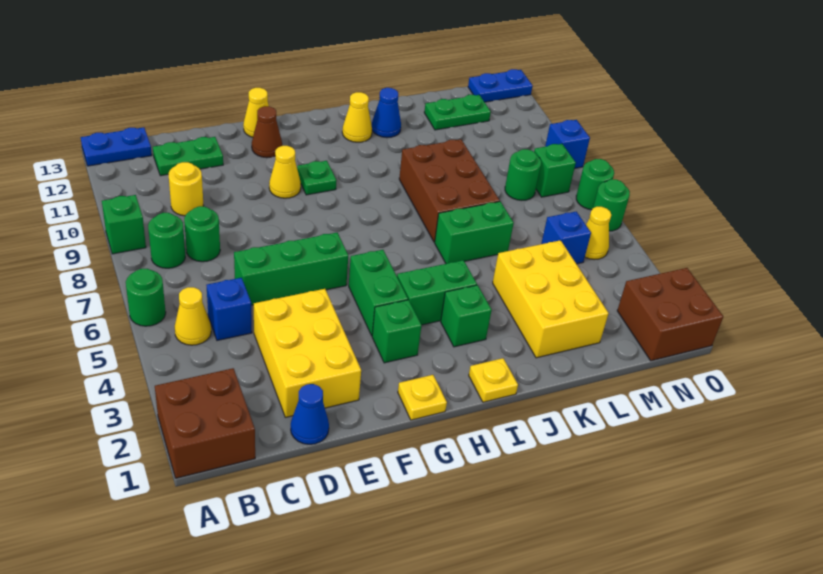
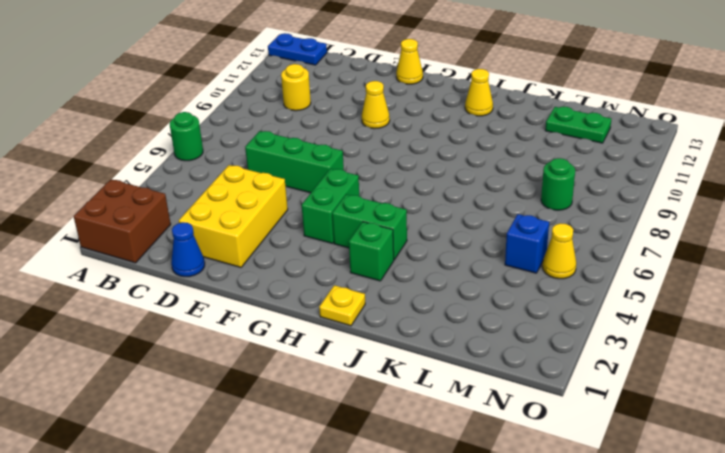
none -> green 1x1 brick [102,195,146,254]
none -> yellow 1x1 cone [175,287,211,345]
none -> green 1x1 round brick [148,213,185,268]
none -> blue 1x1 brick [207,278,252,340]

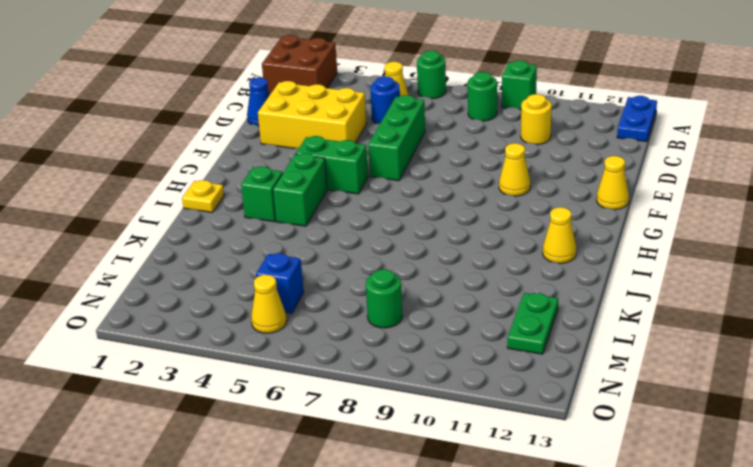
blue 1x1 round brick [370,76,400,124] -> blue 1x1 brick [207,278,252,340]
none -> green 1x1 round brick [184,206,220,262]
none -> green 1x2 plate [153,137,223,176]
none -> brown 1x1 cone [252,106,282,158]
none -> yellow 1x1 plate [398,375,447,420]

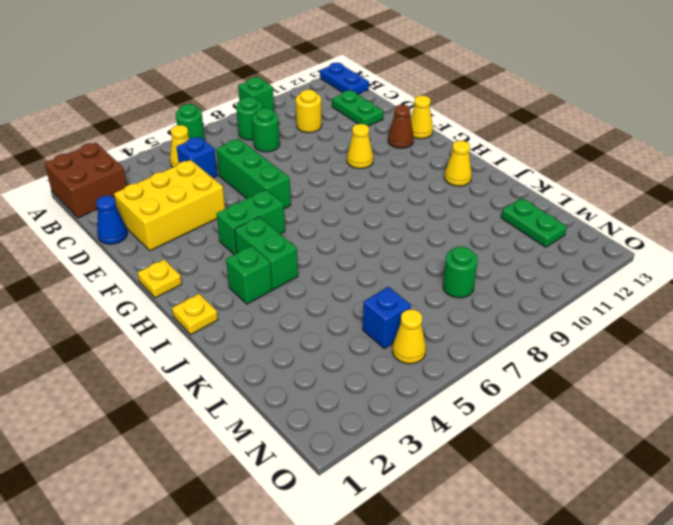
none -> green 1x1 brick [372,300,422,363]
none -> green 1x1 plate [297,161,337,195]
none -> green 1x2 brick [435,202,514,264]
none -> brown 2x3 brick [399,139,500,242]

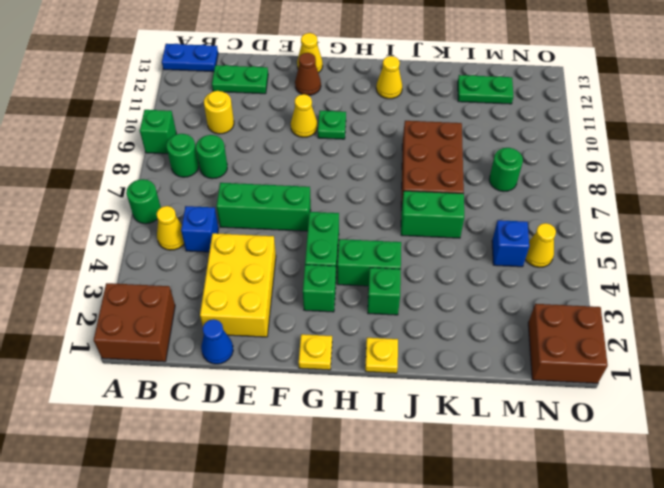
none -> blue 1x1 cone [372,88,401,138]
none -> yellow 2x3 brick [493,240,609,358]
none -> green 1x1 brick [534,144,576,197]
none -> blue 1x2 plate [468,69,532,102]

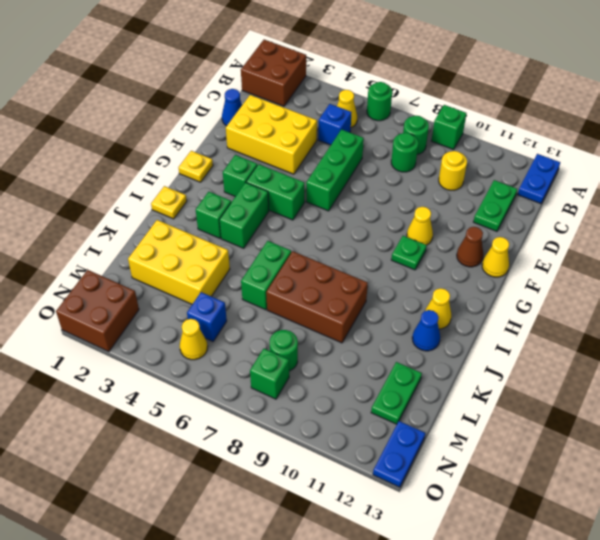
none -> green 1x1 round brick [593,179,630,231]
none -> green 1x1 round brick [576,159,614,210]
none -> blue 1x1 brick [545,120,590,168]

